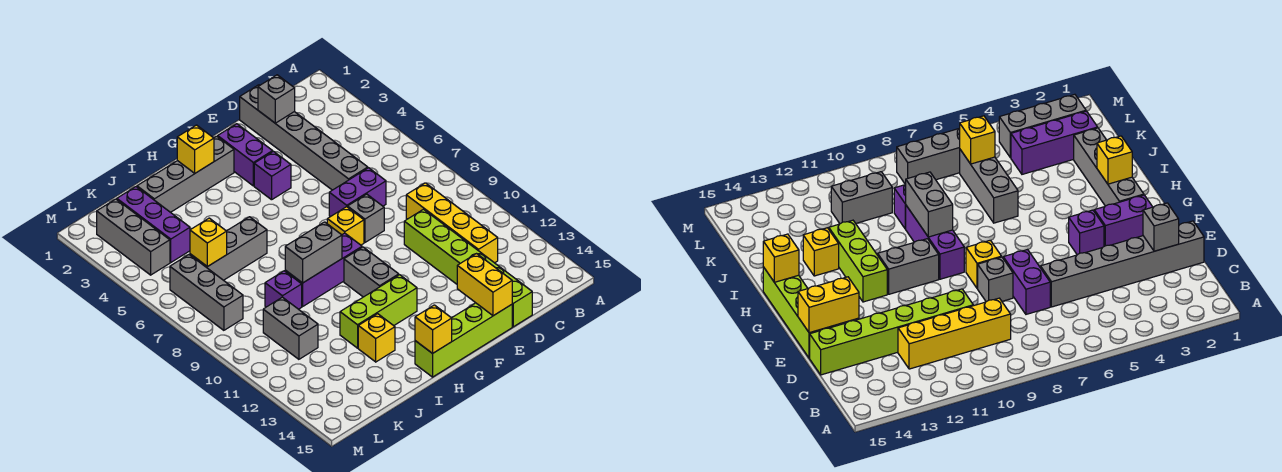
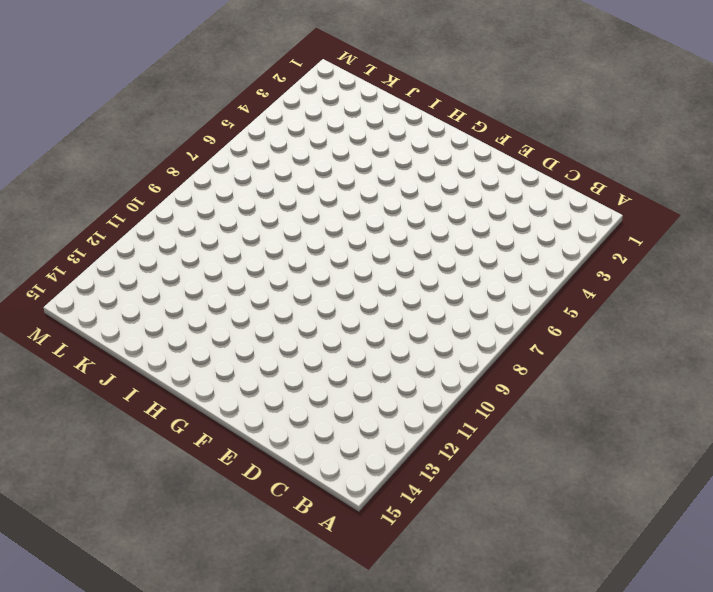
none -> yellow 1x4 brick [406,183,498,263]
none -> grey 1x6 brick [240,85,368,190]
none -> purple 1x2 brick [329,168,386,217]

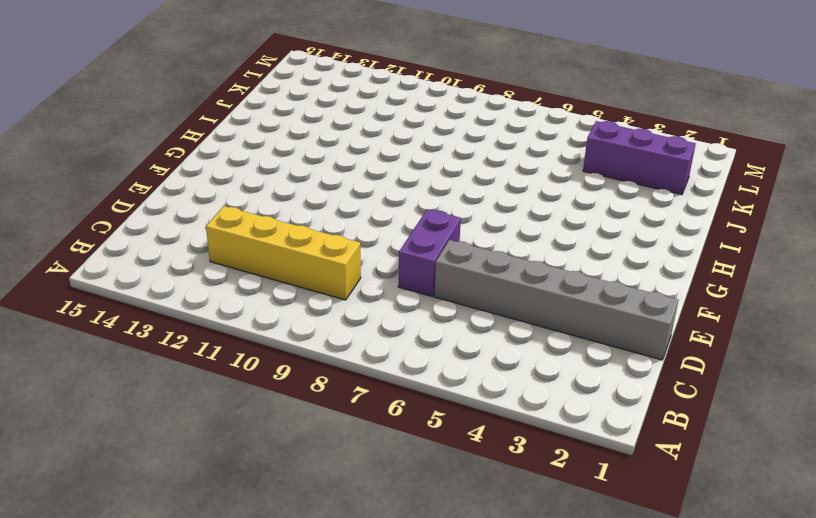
none -> lime 1x6 brick [404,209,532,327]
none -> grey 1x1 brick [348,194,384,242]
none -> lime 1x4 brick [415,303,512,377]

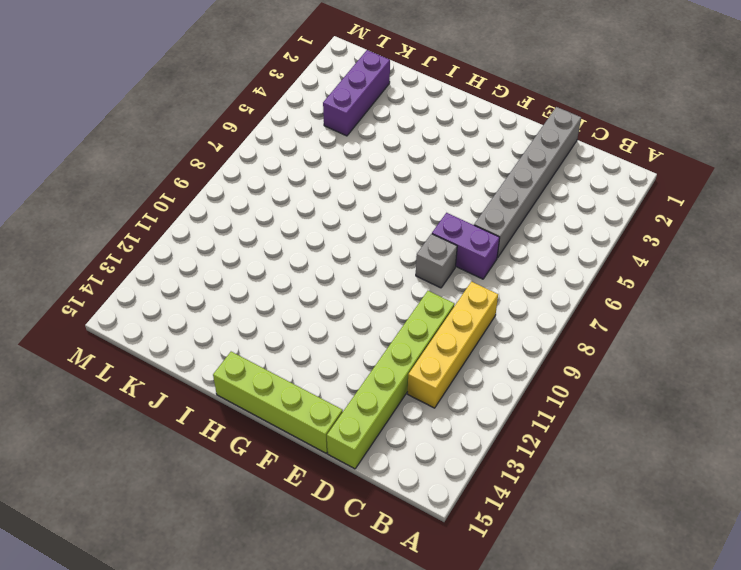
none -> purple 1x2 brick [217,124,273,186]
none -> purple 1x1 brick [254,151,291,200]
none -> yellow 1x1 brick [327,207,364,245]

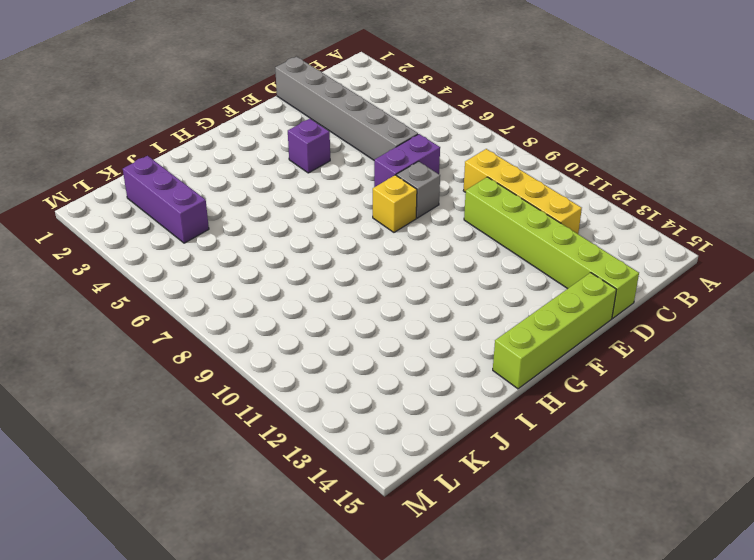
none -> purple 1x2 brick [217,124,273,186]
none -> grey 1x4 brick [137,136,234,212]
none -> purple 1x3 brick [285,233,362,306]

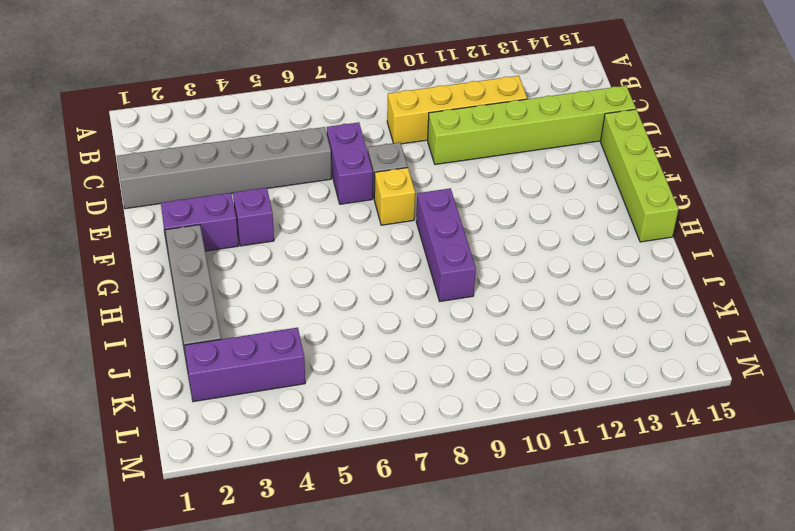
none -> grey 1x2 brick [344,247,399,297]
none -> lime 1x3 brick [340,275,417,348]
none -> grey 1x3 brick [190,217,267,280]

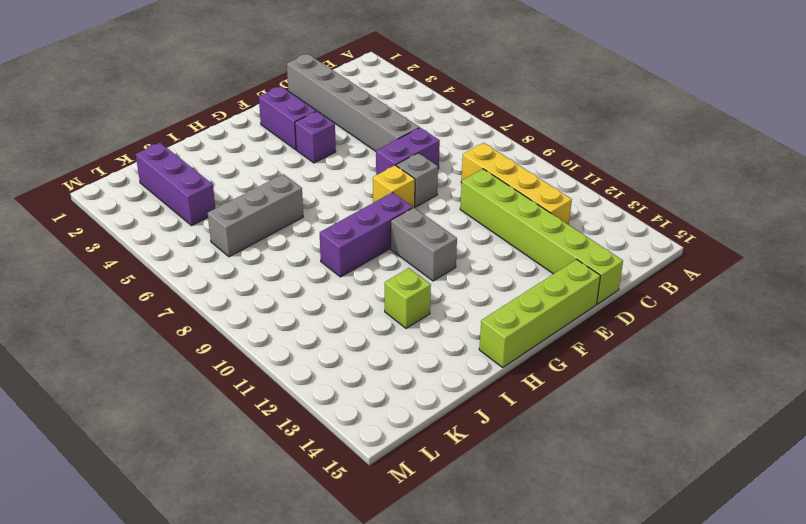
lime 1x1 brick [385,268,431,328] -> lime 1x3 brick [340,275,417,348]
none -> grey 1x4 brick [137,136,234,212]
none -> yellow 1x1 brick [358,314,395,362]
none -> purple 1x1 brick [265,271,302,309]

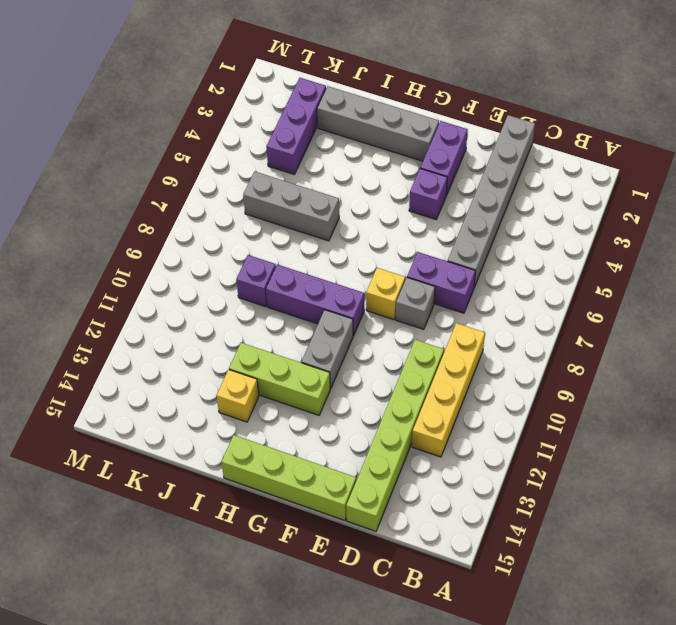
none -> grey 1x2 brick [263,297,318,359]
none -> grey 1x3 brick [97,199,170,275]
none -> grey 1x3 brick [170,255,243,330]

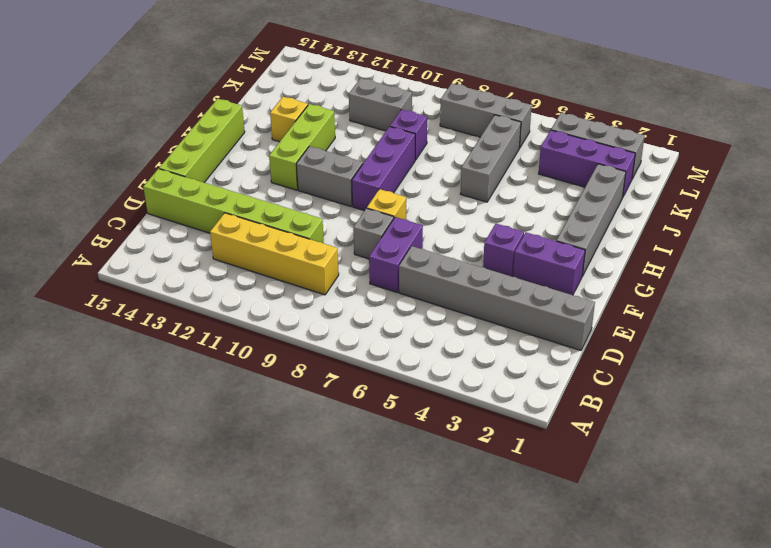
none -> grey 1x1 brick [258,75,295,123]
none -> yellow 1x2 brick [457,254,512,316]
none -> yellow 1x1 brick [177,125,214,173]

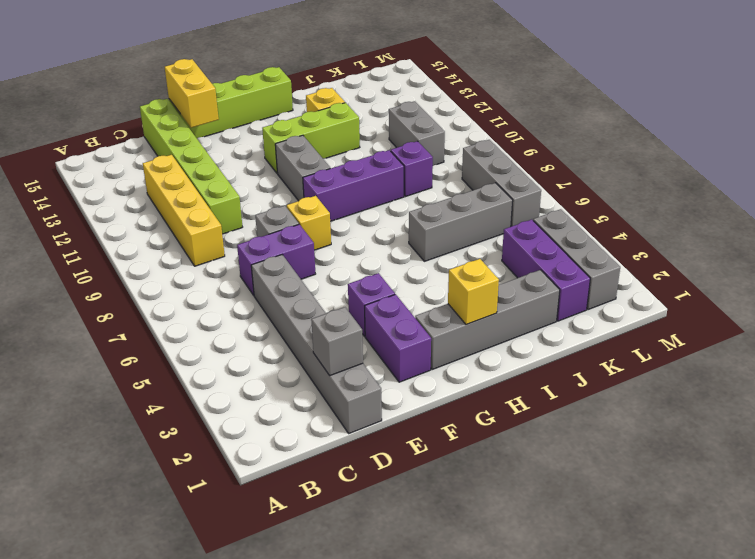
none -> grey 1x2 brick [285,222,342,283]
none -> yellow 1x1 brick [415,305,452,354]
none -> yellow 1x1 brick [190,218,227,267]

